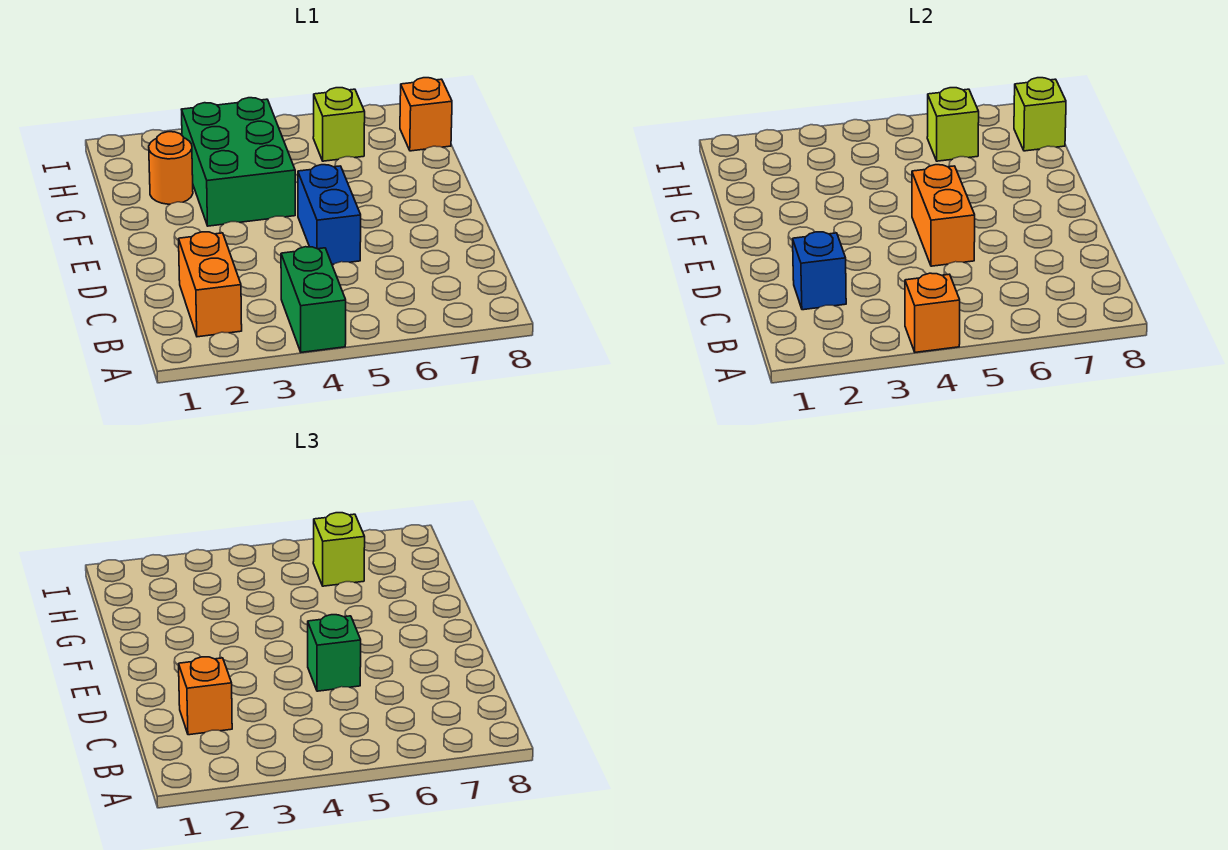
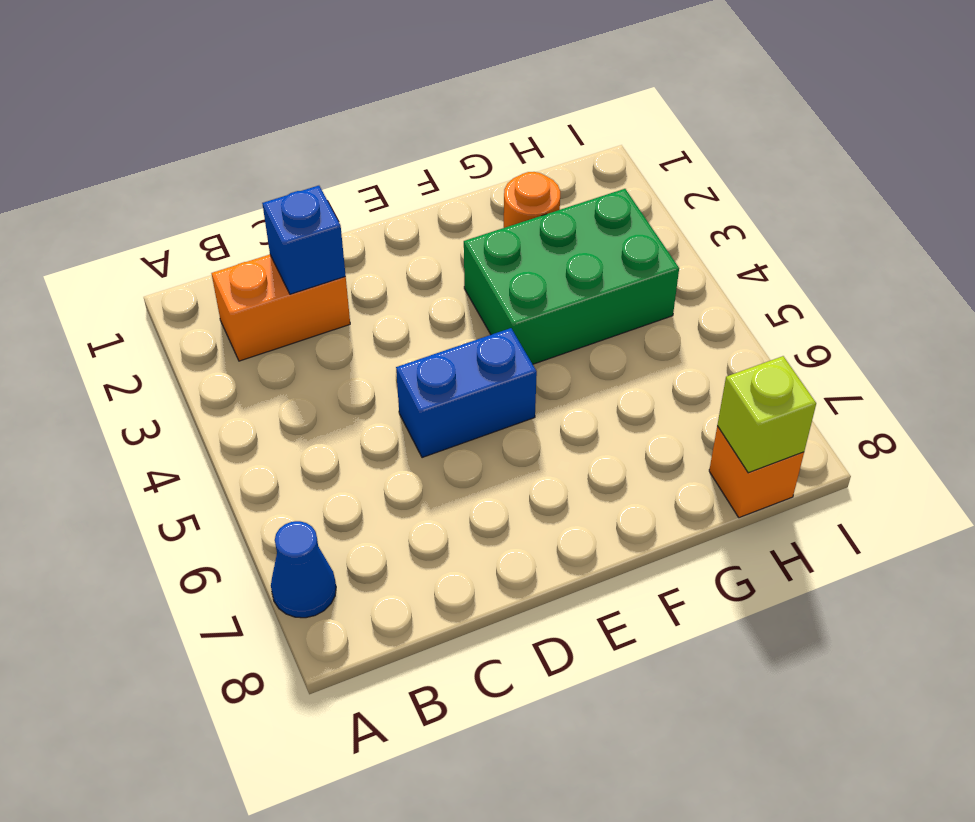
blue 1x1 cone [271,521,336,618] -> none
none -> green 1x2 brick [281,247,346,352]
none -> lime 1x1 brick [313,88,365,161]
none -> orange 1x1 brick [905,273,960,352]

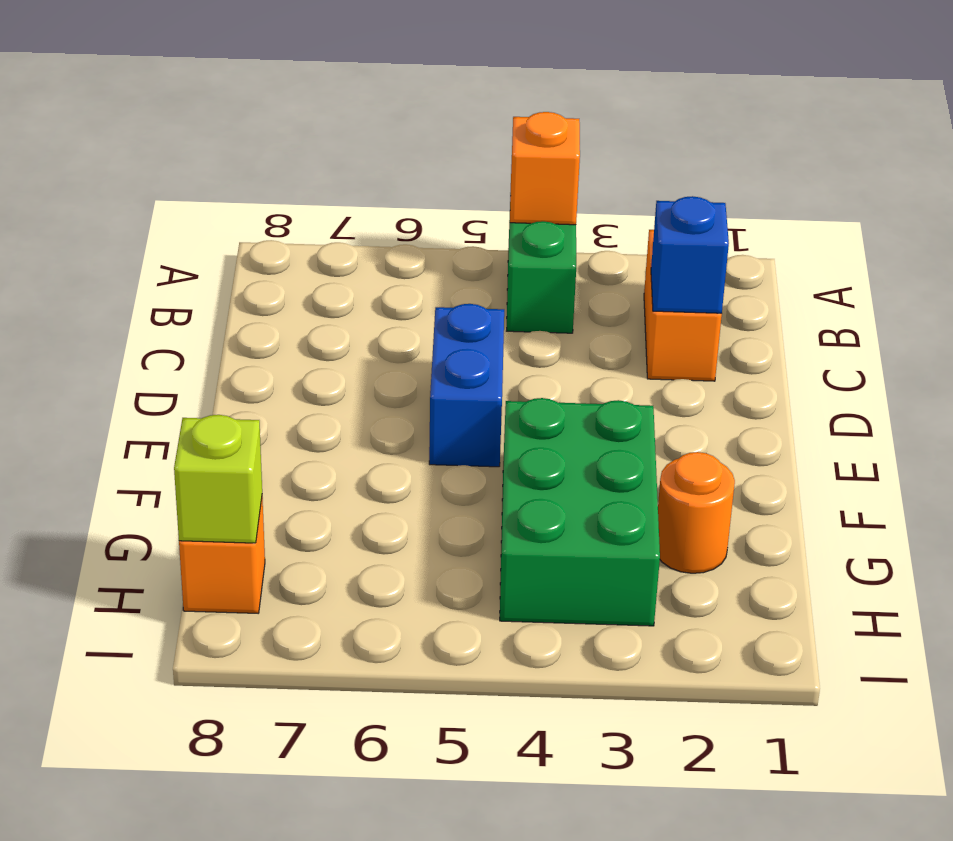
none -> lime 1x1 brick [313,88,365,161]
none -> orange 1x2 brick [912,165,975,266]
none -> lime 1x1 brick [927,88,979,161]

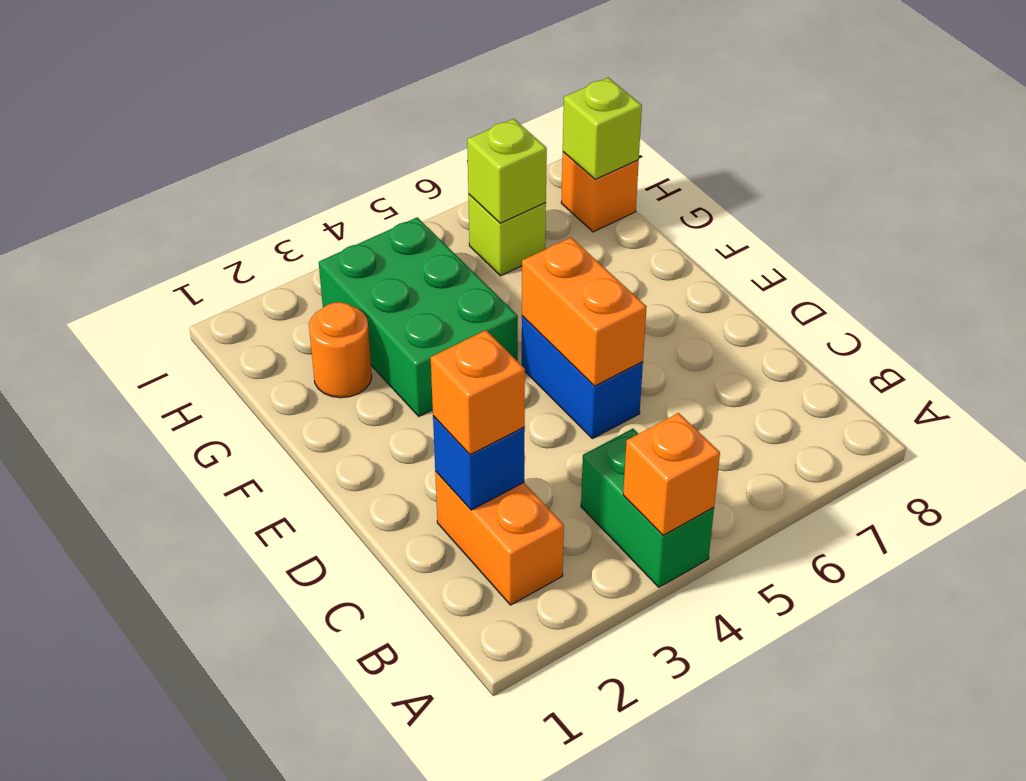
none -> green 1x1 brick [308,615,361,691]
none -> lime 1x1 brick [313,513,365,586]

